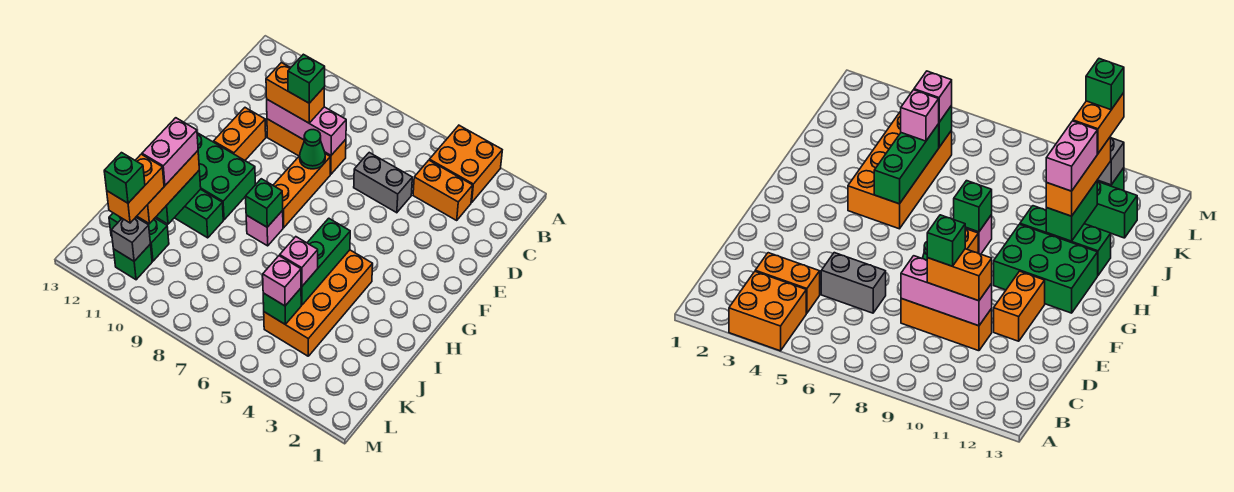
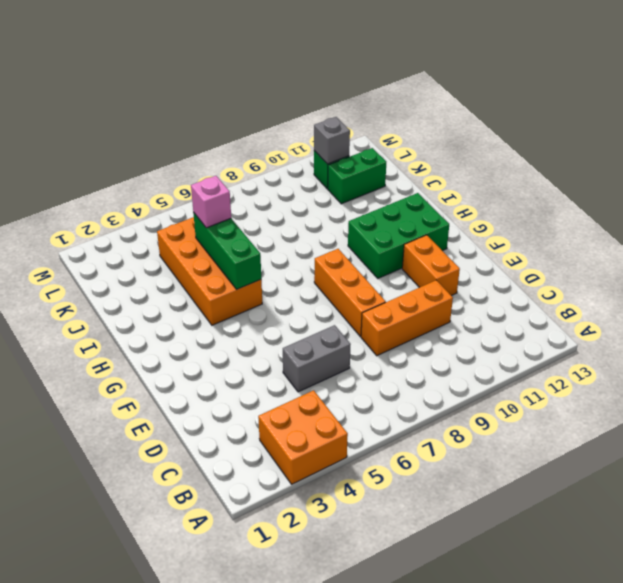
none -> orange 1x2 brick [413,160,473,220]
none -> pink 1x1 brick [246,211,283,246]
none -> green 1x3 brick [175,189,223,238]

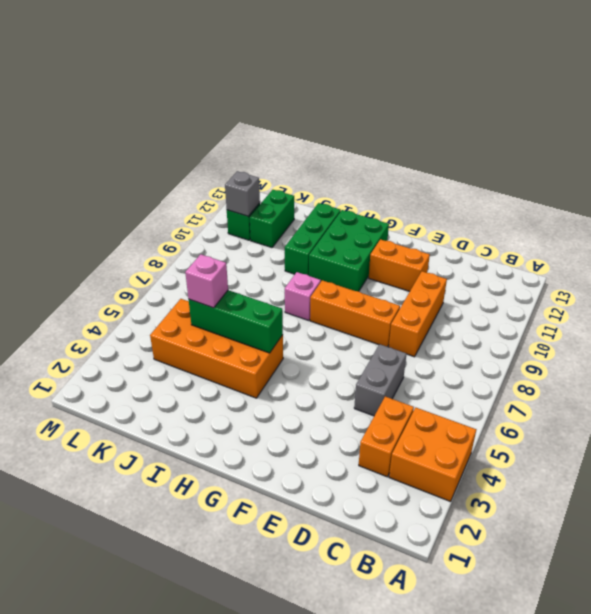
none -> pink 1x3 brick [267,100,346,155]
none -> green 1x1 cone [300,130,325,169]
none -> green 1x1 brick [246,179,283,227]

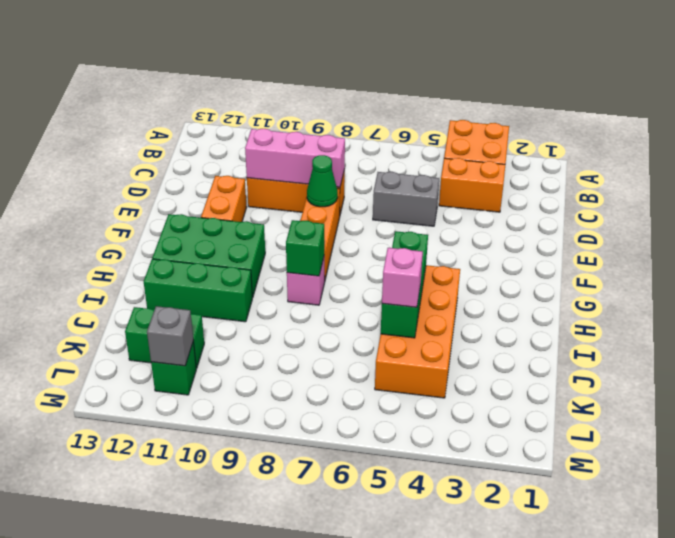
none -> green 1x2 brick [156,171,201,224]
none -> green 1x1 brick [263,288,301,324]
none -> orange 1x2 brick [266,63,324,123]

